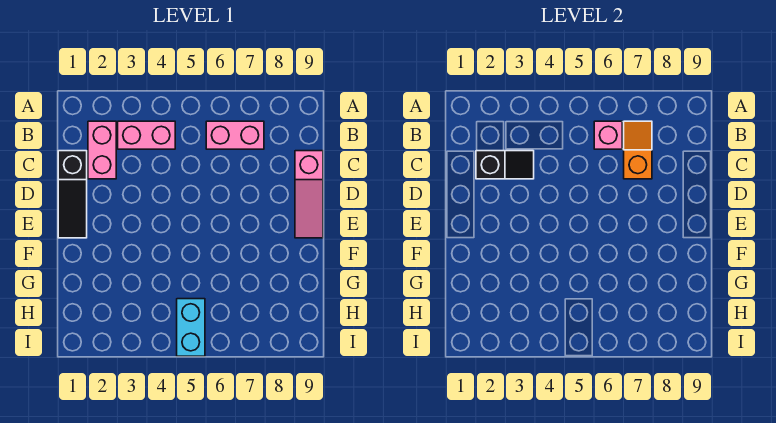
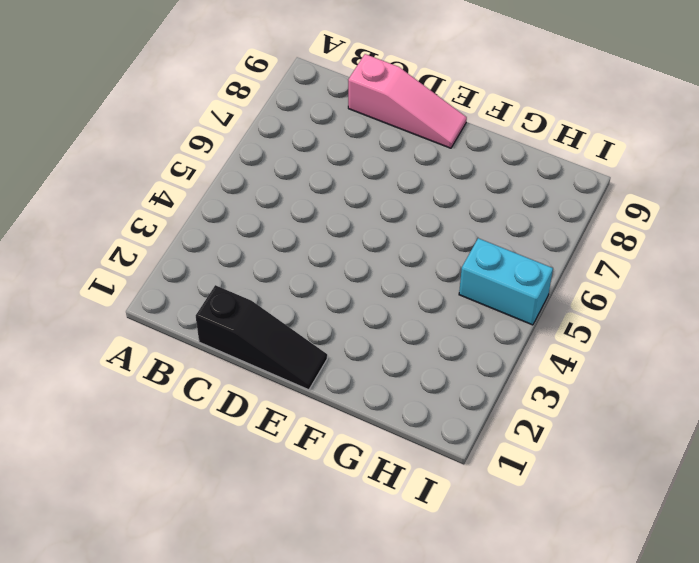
none -> pink 1x2 brick [88,121,116,179]
none -> pink 1x2 brick [118,121,175,149]

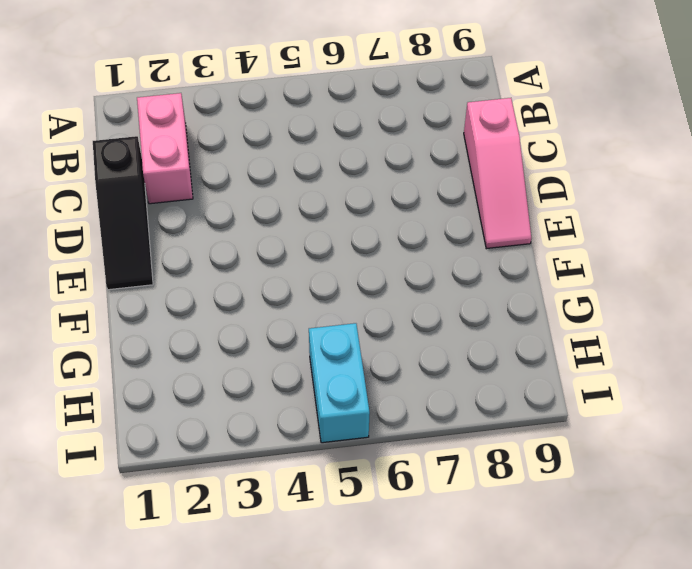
none -> pink 1x2 brick [118,121,175,149]
none -> pink 1x2 brick [206,121,264,149]

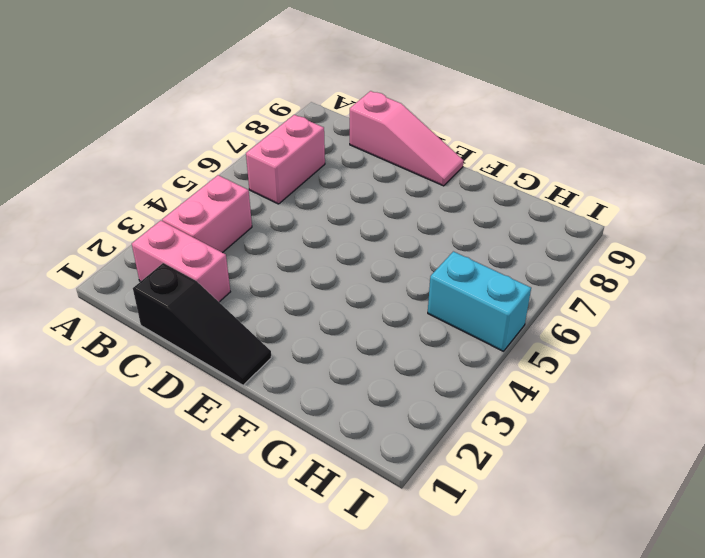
none -> pink 1x1 brick [594,121,622,149]
none -> orange 1x2 slope [624,121,652,179]

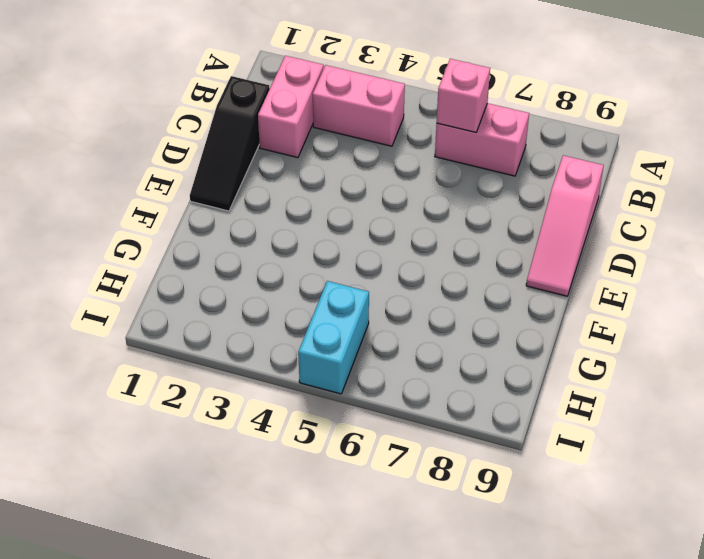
none -> orange 1x2 slope [624,121,652,179]
none -> black 1x2 slope [476,151,534,179]

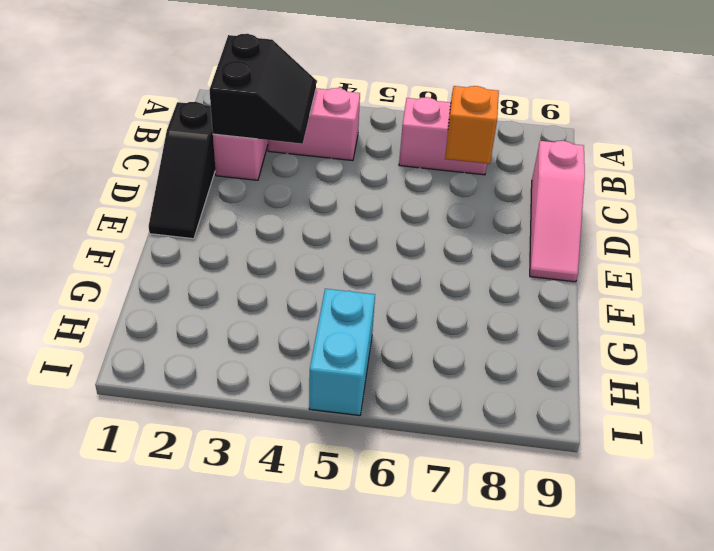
black 2x2 slope [209,34,316,144] -> black 1x2 slope [476,151,534,179]
none -> pink 1x1 brick [594,121,622,149]

